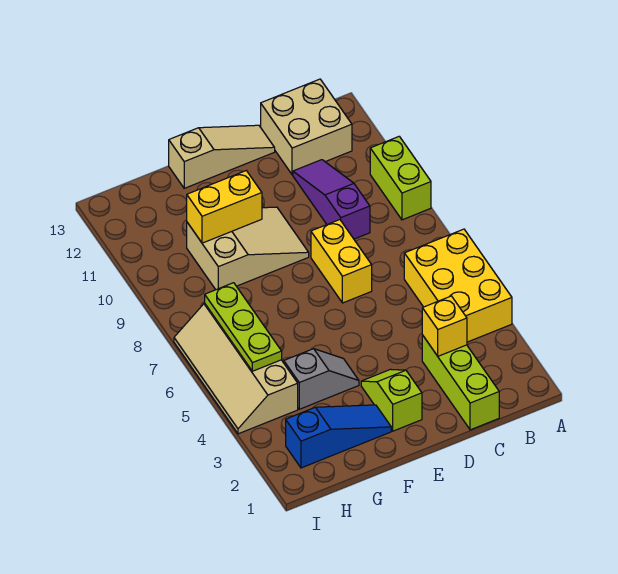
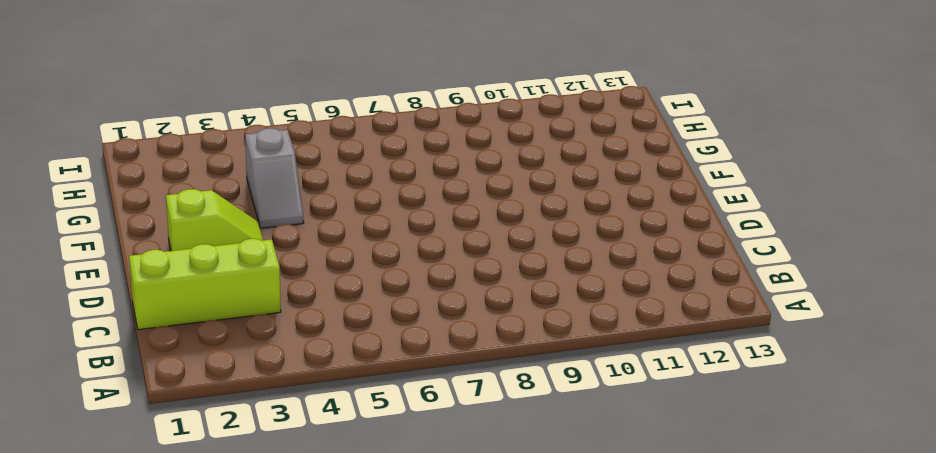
none -> yellow 2x3 brick [404,229,512,342]
none -> lime 1x2 brick [370,136,431,220]
none -> tan 2x2 brick [261,79,352,175]

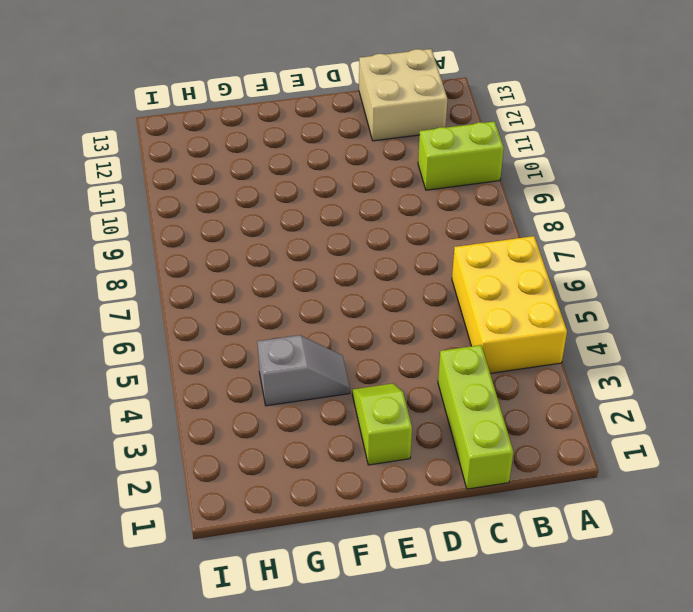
lime 1x2 brick [418,121,504,190] -> lime 1x2 brick turned to [370,136,431,220]
none -> purple 1x3 slope [293,160,370,239]
none -> yellow 1x2 brick [311,220,372,303]
none -> tan 1x3 slope [169,125,275,188]

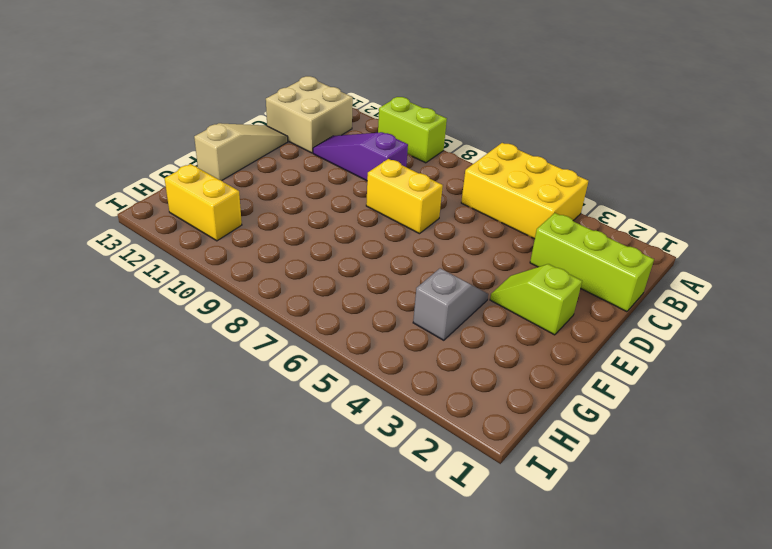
yellow 1x2 brick [165,164,242,241] -> yellow 1x2 brick turned to [187,171,262,243]
none -> tan 2x3 slope [187,207,309,290]
none -> blue 1x3 slope [286,405,391,468]
none -> tan 2x4 slope [174,303,298,434]

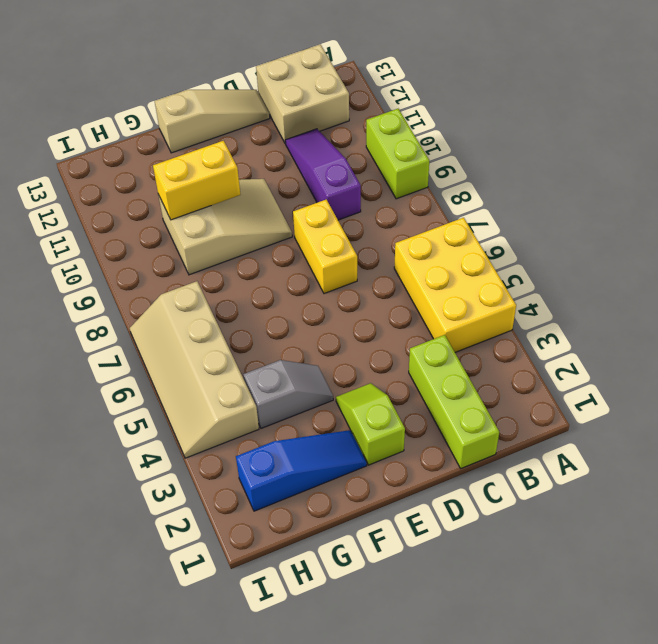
none -> yellow 1x1 brick [422,296,467,356]
none -> lime 1x3 plate [205,283,282,371]

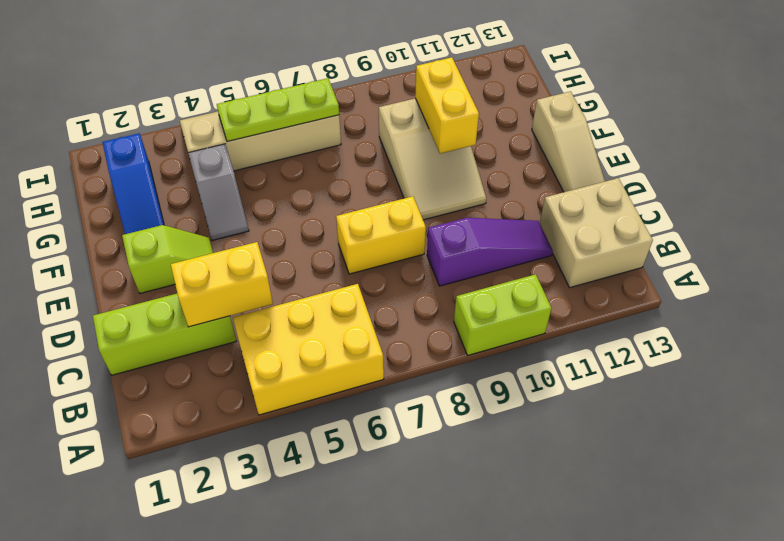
yellow 1x2 brick [171,242,273,327] -> yellow 1x1 brick [422,296,467,356]

